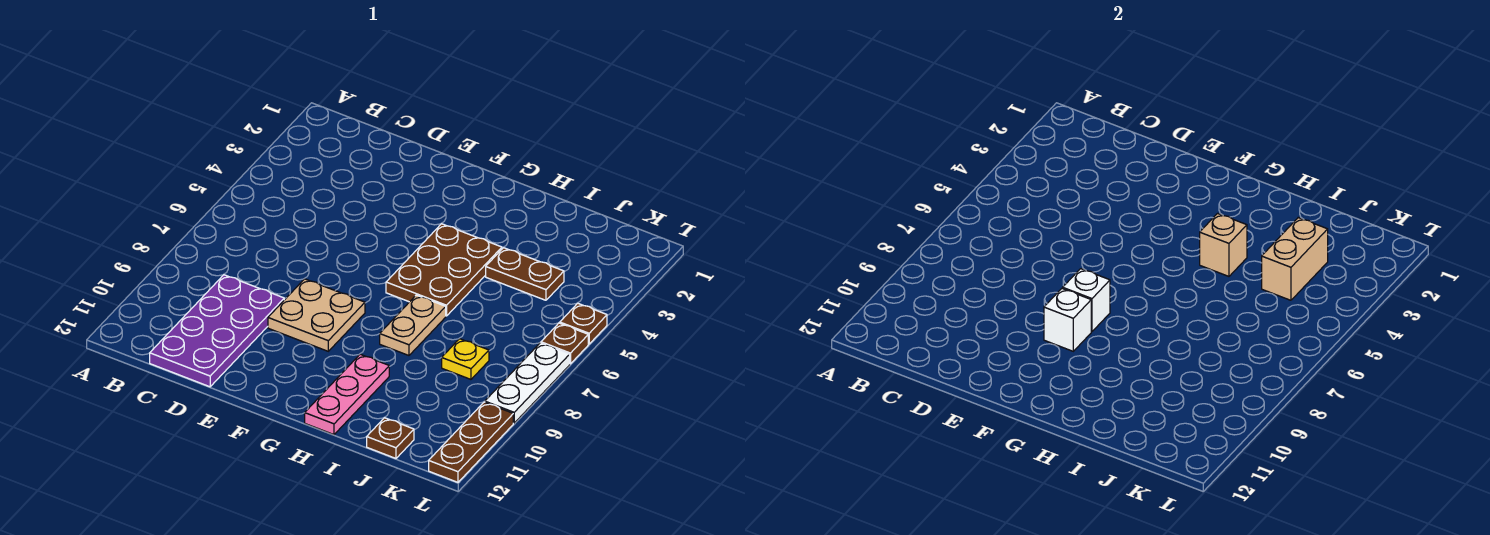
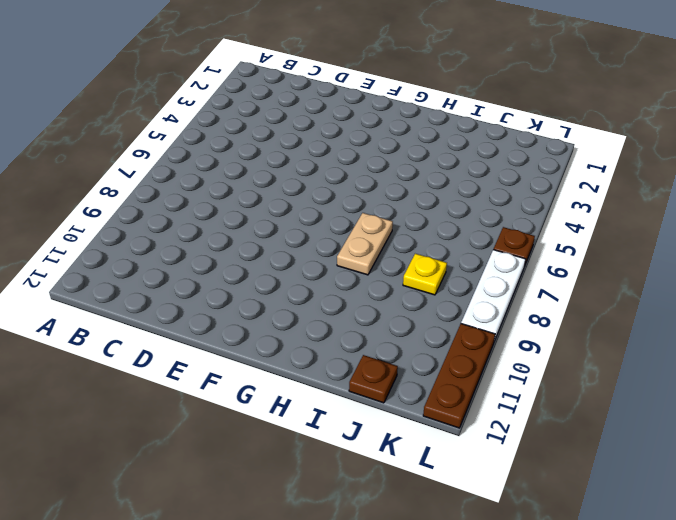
none -> purple 2x4 plate [150,275,284,387]
none -> tan 2x2 plate [268,279,365,351]
none -> brown 2x3 plate [386,224,502,316]

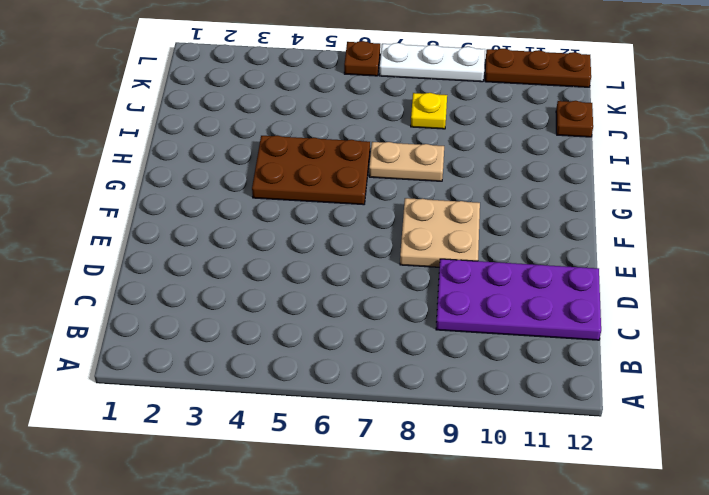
none -> pink 1x3 plate [305,354,389,435]
none -> brown 1x2 plate [486,248,564,300]
none -> brown 1x1 plate [560,303,607,344]

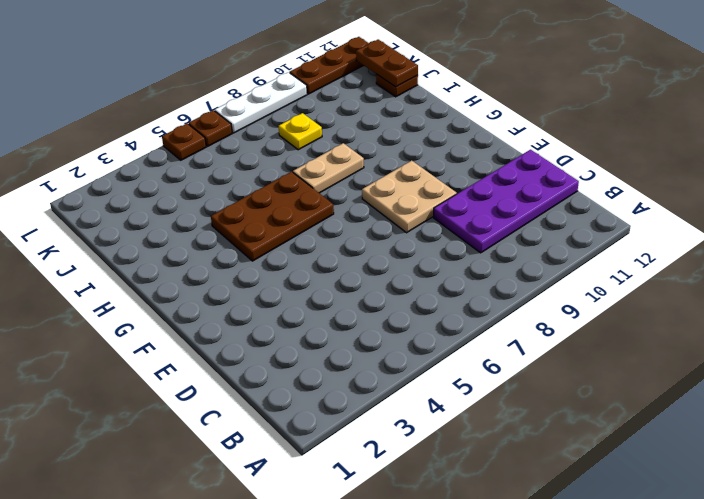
brown 1x2 plate [356,40,418,87] -> brown 1x2 plate moved to [486,248,564,300]
none -> pink 1x3 plate [305,354,389,435]
none -> white 1x1 brick [1063,269,1110,332]
none -> white 1x1 brick [1044,288,1091,351]

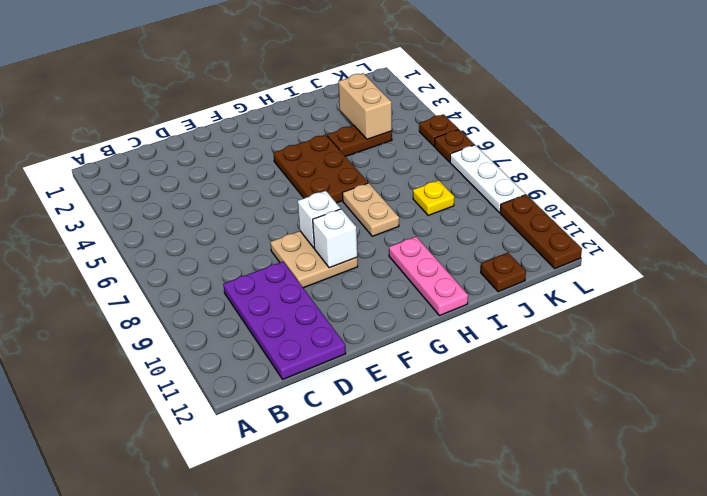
none -> tan 1x1 brick [1200,213,1247,276]

